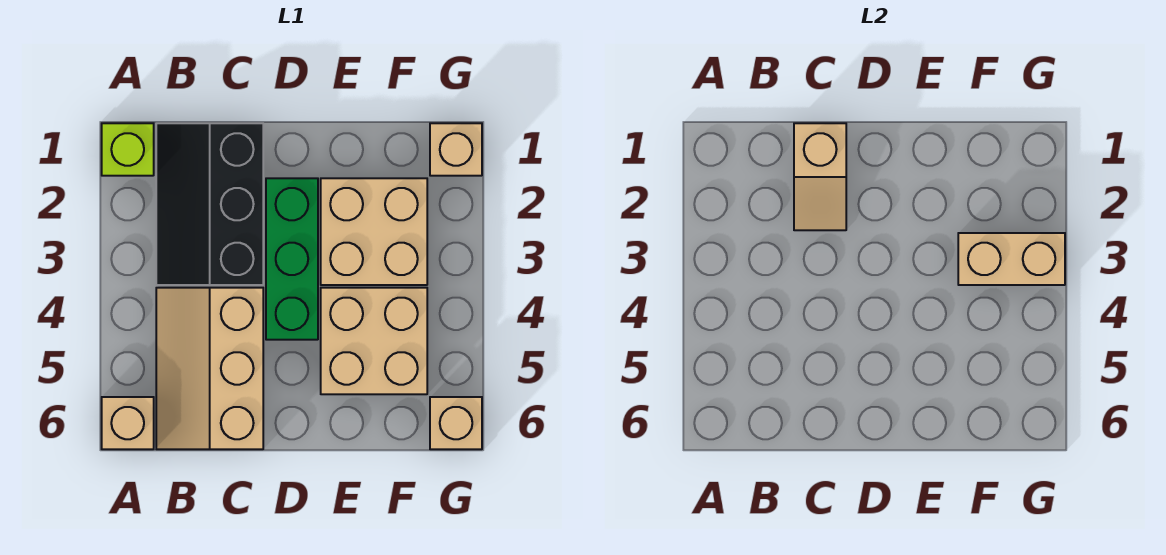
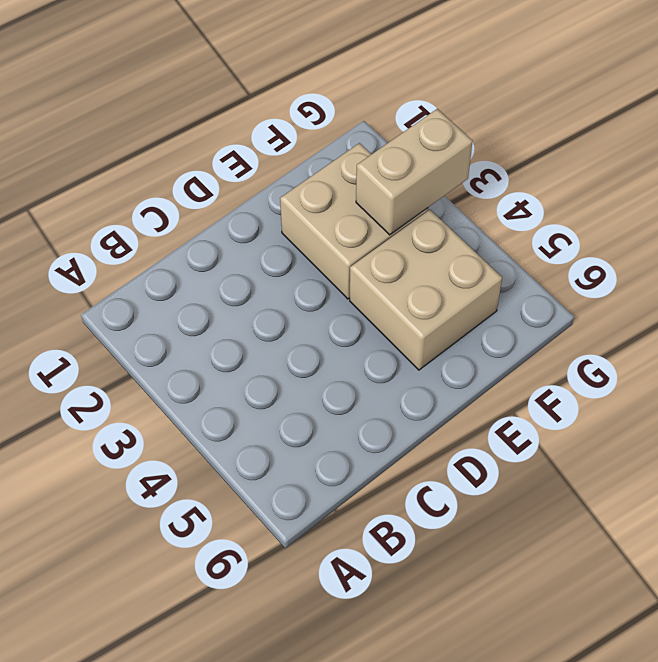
none -> lime 1x1 brick [102,123,154,176]
none -> tan 1x1 brick [102,397,154,449]

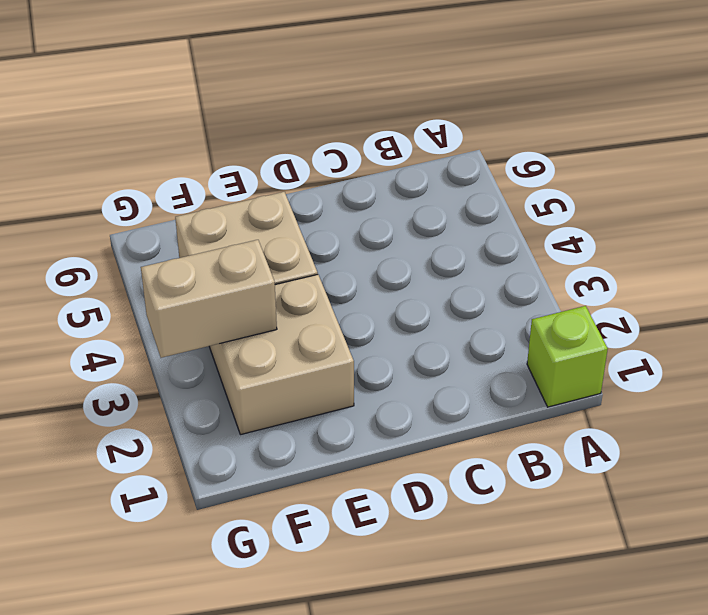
none -> tan 1x1 brick [102,397,154,449]
none -> black 2x3 slope [156,123,263,285]

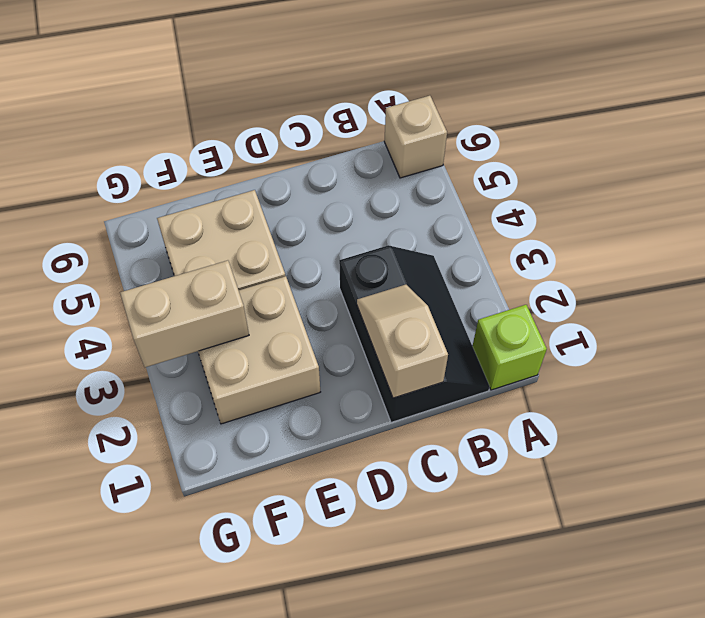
none -> tan 2x3 slope [156,288,263,449]
none -> green 1x3 brick [266,178,318,340]

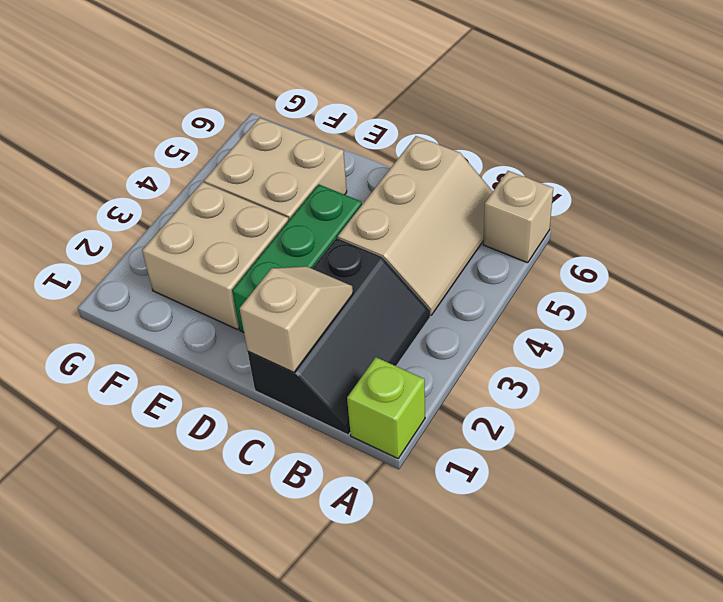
none -> tan 1x1 brick [430,123,482,176]
none -> tan 1x1 brick [430,397,482,449]

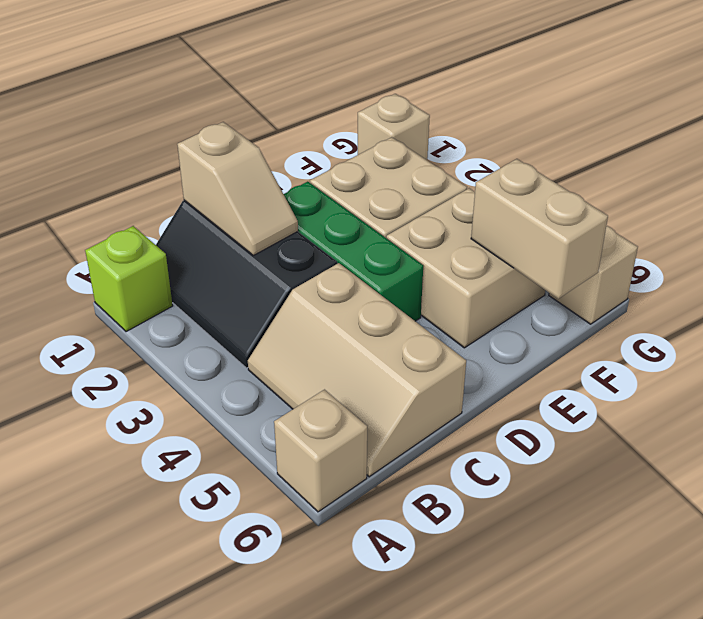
tan 1x2 brick [471,159,608,299] -> tan 1x2 brick turned to [958,233,1065,285]

